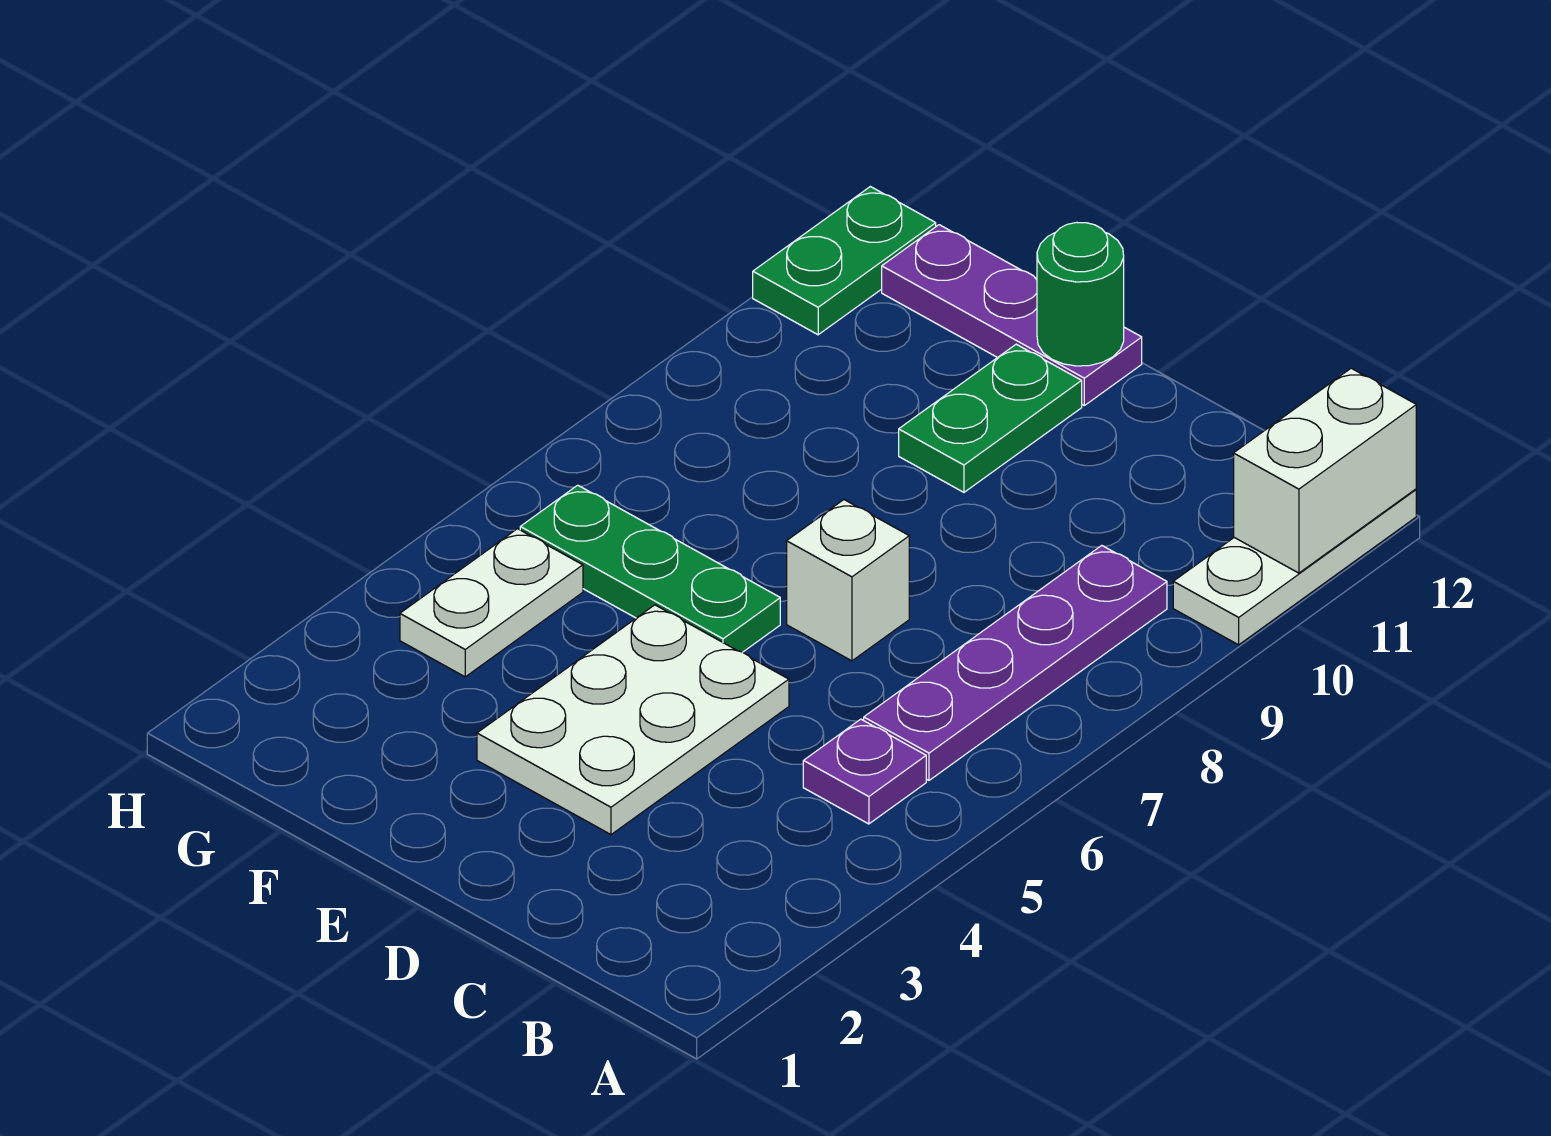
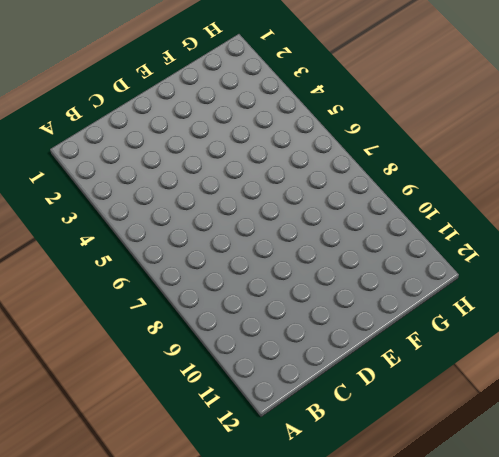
none -> white 1x3 plate [1173,489,1416,645]
none -> purple 1x1 plate [803,719,926,824]
none -> purple 1x4 plate [864,545,1167,780]

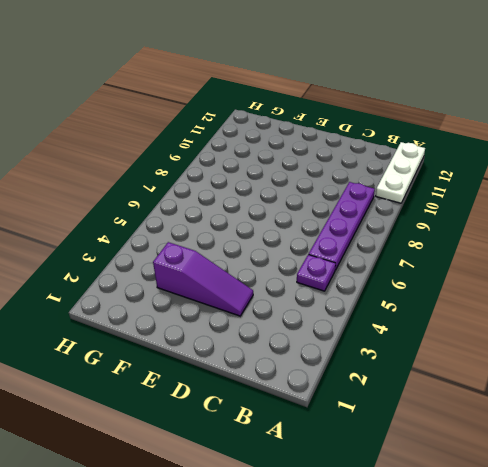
purple 1x3 slope [153,242,253,316] -> white 2x3 plate [477,605,789,835]
none -> white 1x1 brick [787,500,909,661]
none -> green 1x3 plate [520,485,780,652]
none -> green 1x2 plate [899,344,1082,492]

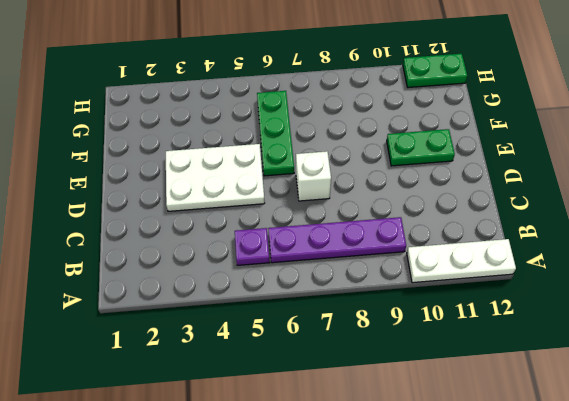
none -> purple 1x3 plate [882,225,1142,405]
none -> white 1x2 plate [400,529,583,677]
none -> white 1x2 brick [1234,368,1416,573]

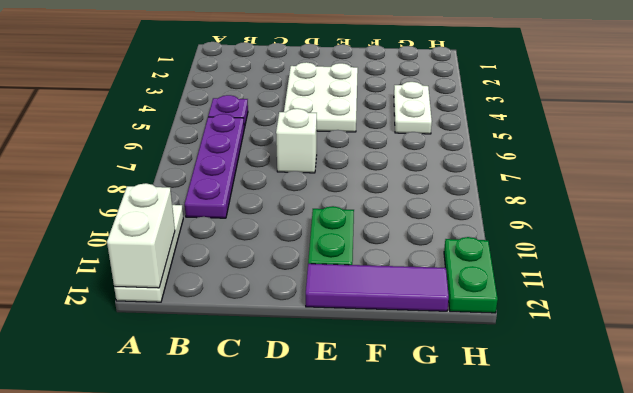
purple 1x3 tile [306,264,449,311] -> purple 1x3 plate [882,225,1142,405]
none -> green 1x3 plate [520,485,780,652]
none -> green 1x1 round brick [1037,222,1124,366]

